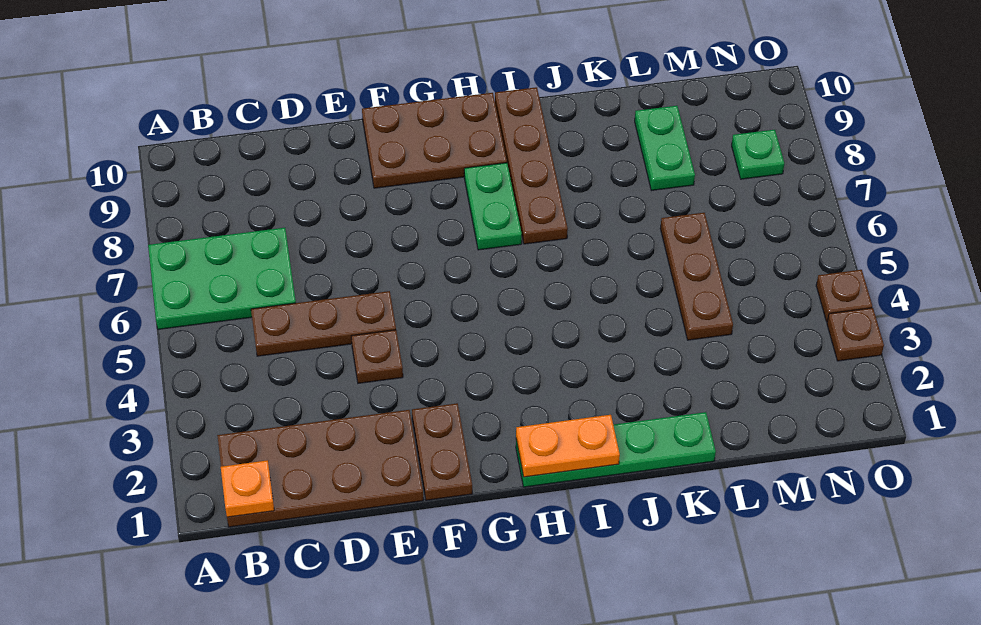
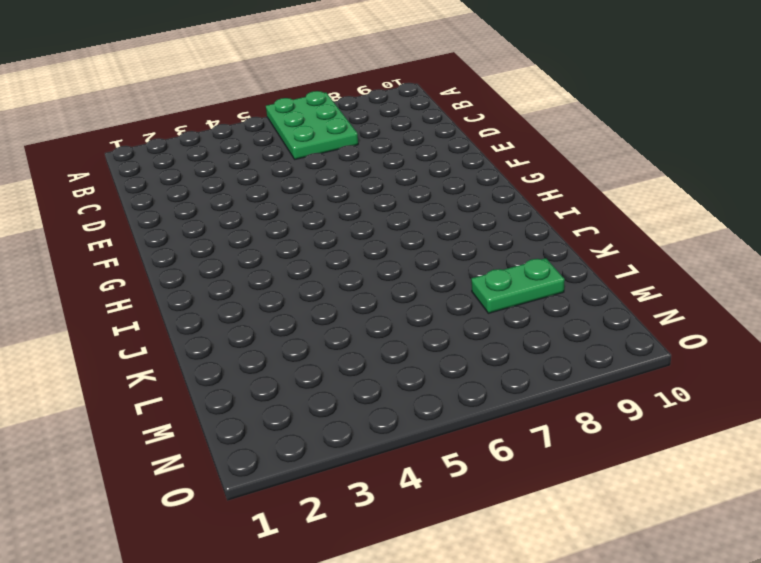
none -> brown 2x4 plate [217,410,423,527]
none -> brown 1x3 plate [251,291,396,356]
none -> brown 1x1 plate [351,330,403,383]

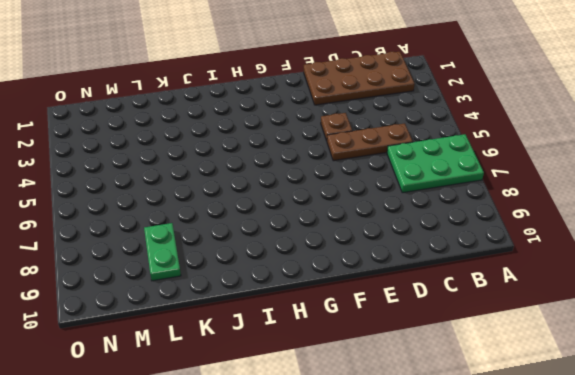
none -> brown 1x2 plate [412,403,472,500]
none -> brown 2x3 plate [362,93,507,188]
none -> green 1x4 plate [516,412,716,487]

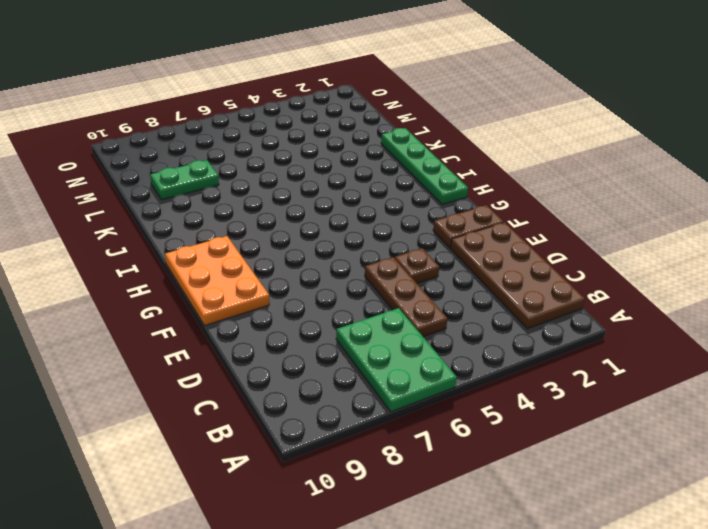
orange 2x3 plate [165,236,269,326] -> brown 2x3 plate [362,93,507,188]
none -> green 1x2 plate [464,163,522,250]
none -> brown 1x4 plate [495,87,568,244]
none -> brown 1x3 plate [660,213,733,340]

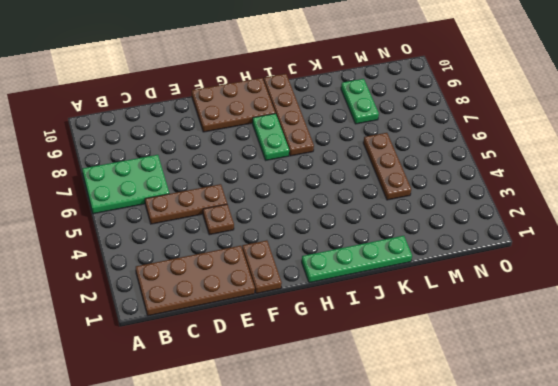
none -> green 1x1 plate [732,130,784,179]
none -> brown 1x1 plate [827,308,884,361]
none -> brown 1x1 plate [816,270,872,322]

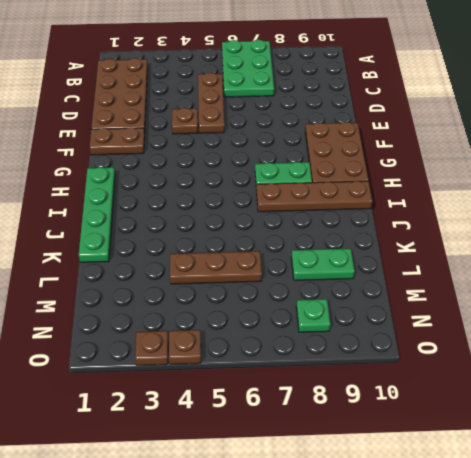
none -> orange 1x1 plate [221,460,274,517]
none -> orange 1x2 plate [516,415,620,477]

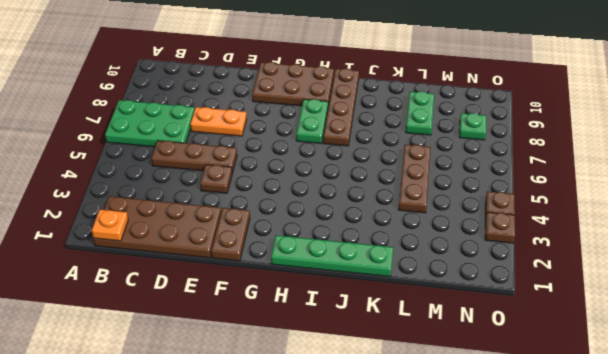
orange 1x2 plate [190,107,247,136] -> orange 1x2 plate moved to [516,415,620,477]

